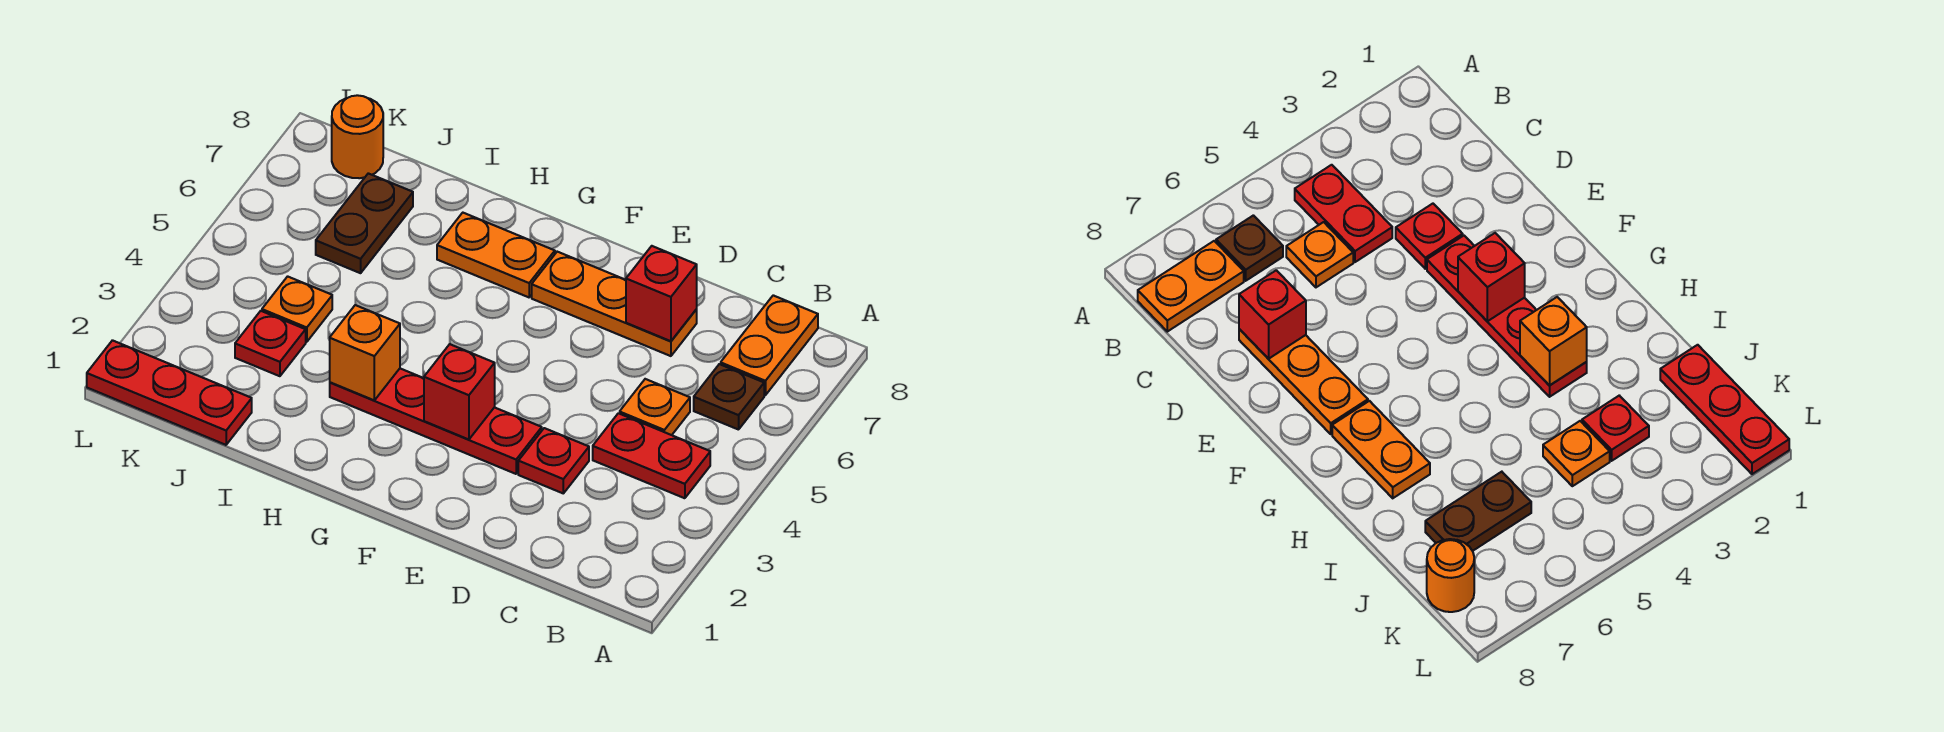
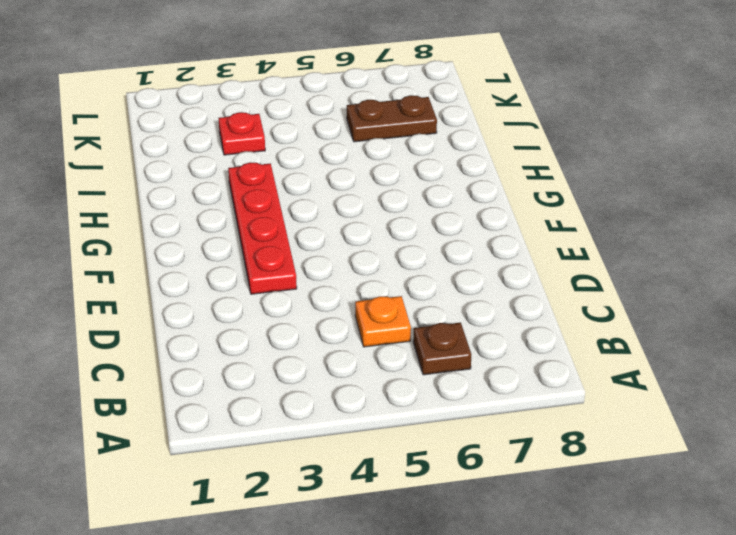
none -> red 1x2 plate [593,413,710,498]
none -> orange 1x2 plate [721,295,818,395]
none -> red 1x1 plate [518,428,589,493]

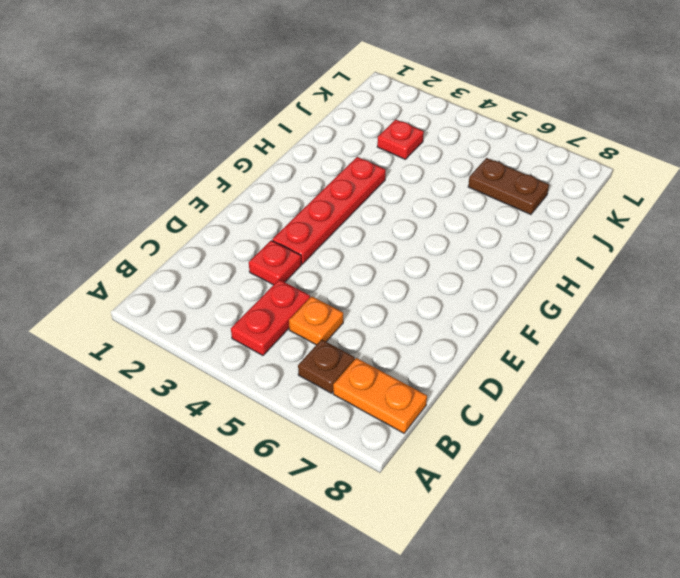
none -> orange 1x3 plate [532,252,697,356]
none -> orange 1x2 plate [437,213,555,297]
none -> red 1x3 plate [87,340,252,445]

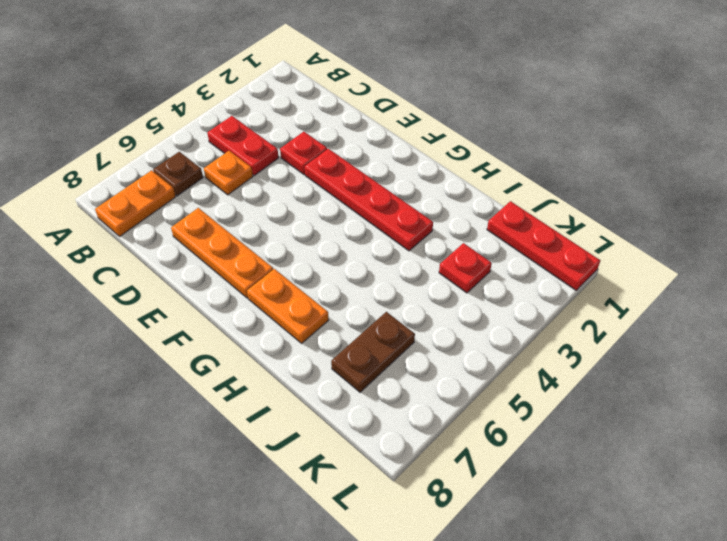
none -> orange 1x1 plate [262,276,332,342]
none -> orange 1x1 round brick [332,95,383,178]
none -> red 1x1 brick [626,246,697,341]

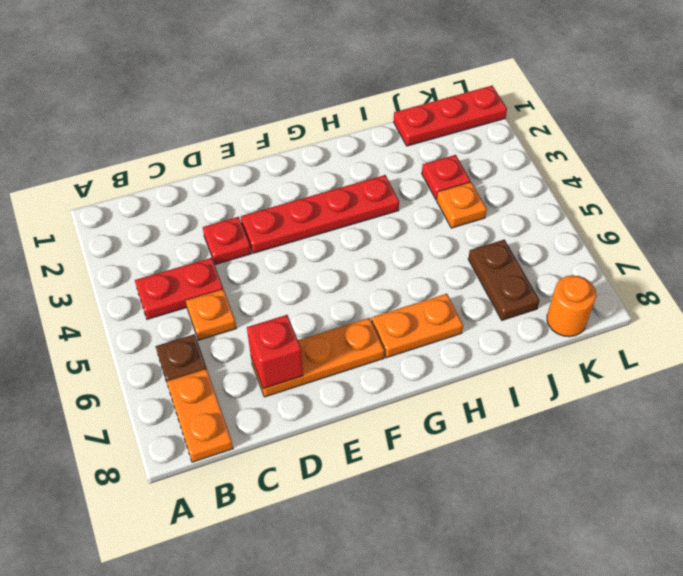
none -> red 1x1 brick [424,344,495,439]
none -> orange 1x1 brick [330,305,400,400]

